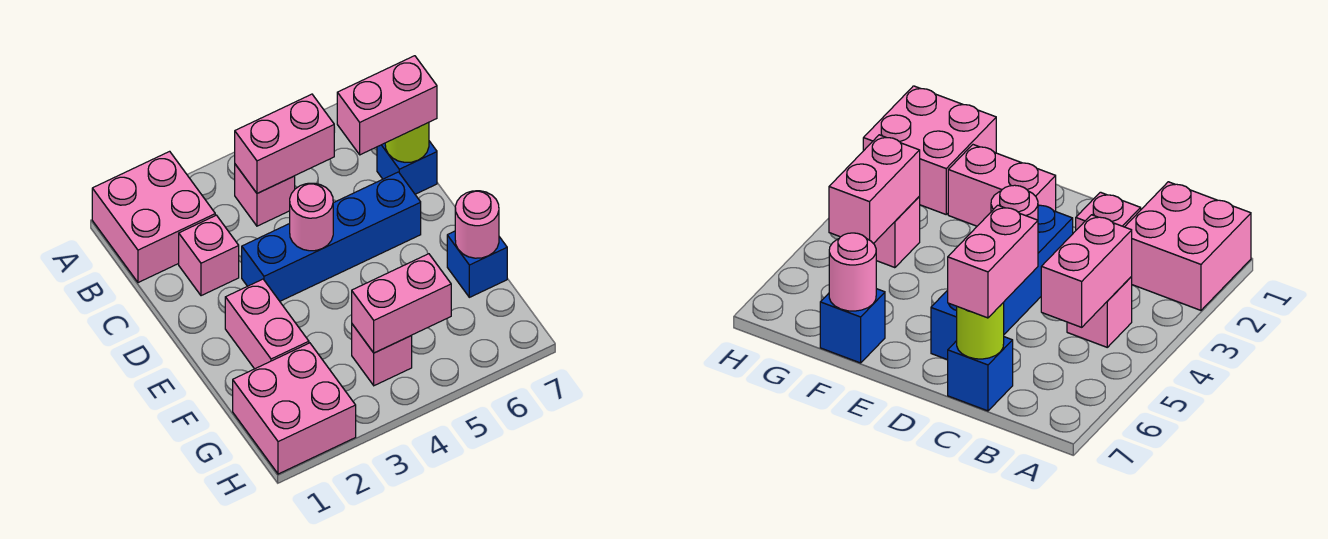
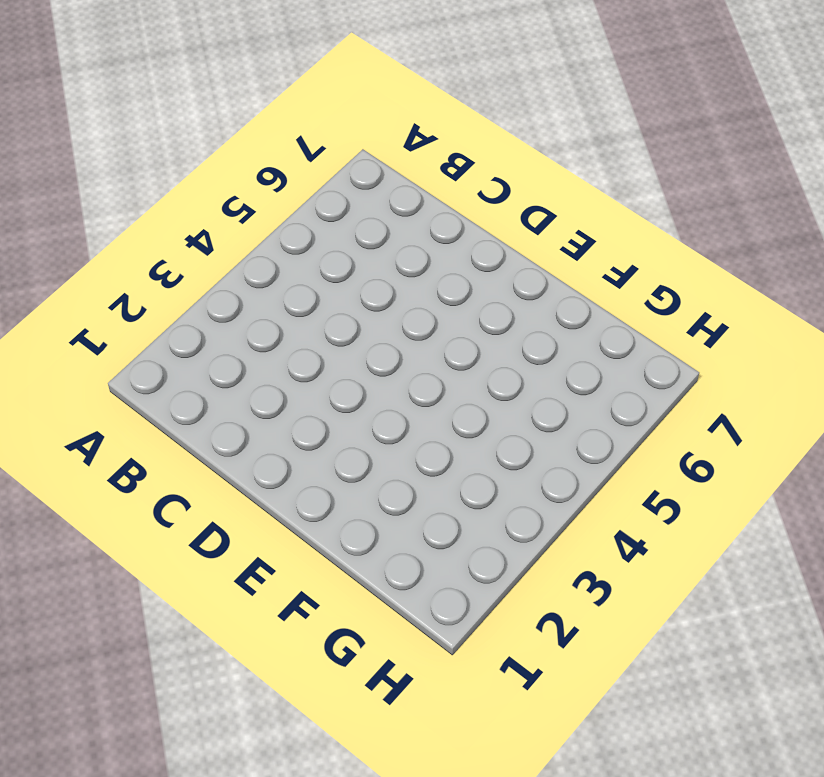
none -> pink 2x2 brick [92,151,215,283]
none -> pink 1x1 brick [235,164,295,226]
none -> pink 1x1 brick [179,215,239,296]

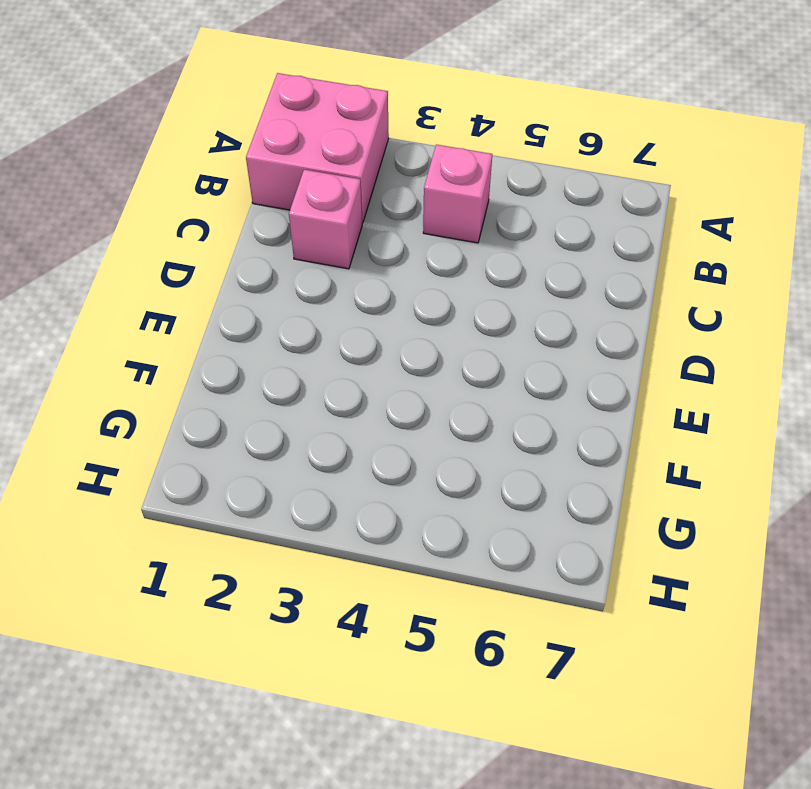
none -> blue 1x1 brick [377,141,437,194]
none -> blue 1x4 brick [242,172,421,301]
none -> pink 1x2 brick [225,279,309,369]

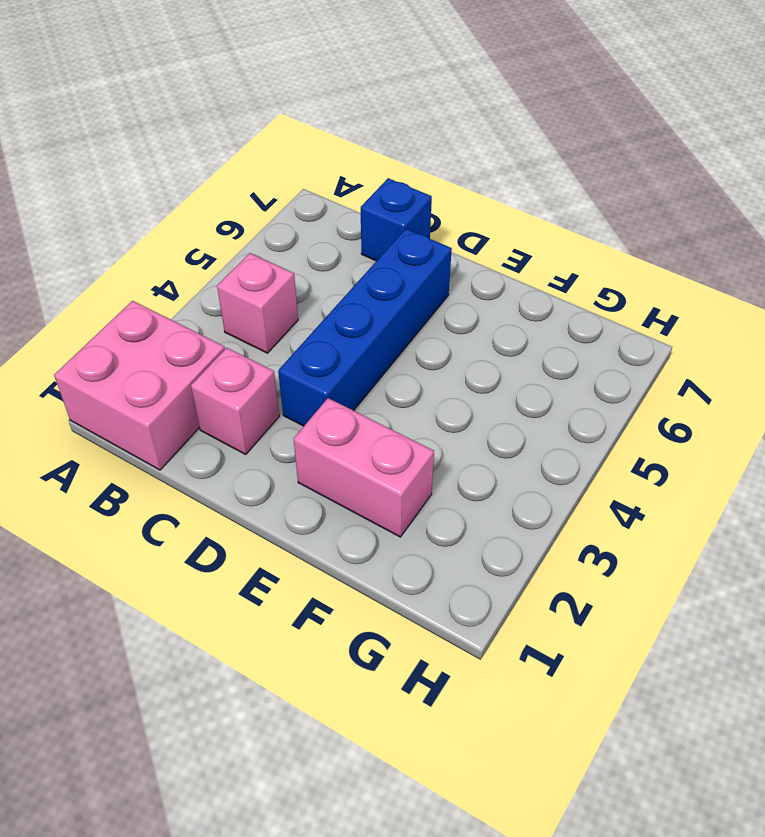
none -> blue 1x1 brick [447,231,507,297]
none -> pink 2x2 brick [233,343,356,474]
none -> pink 1x1 brick [352,324,412,386]

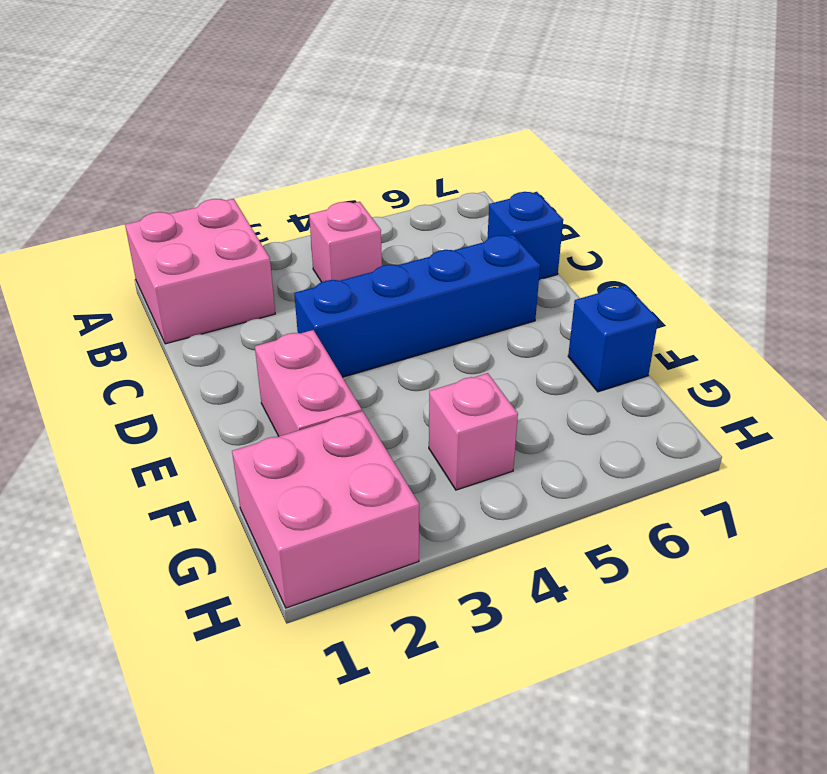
none -> pink 1x1 brick [179,215,239,296]
none -> pink 1x2 brick [235,94,334,193]
none -> lime 1x1 round brick [385,122,429,162]

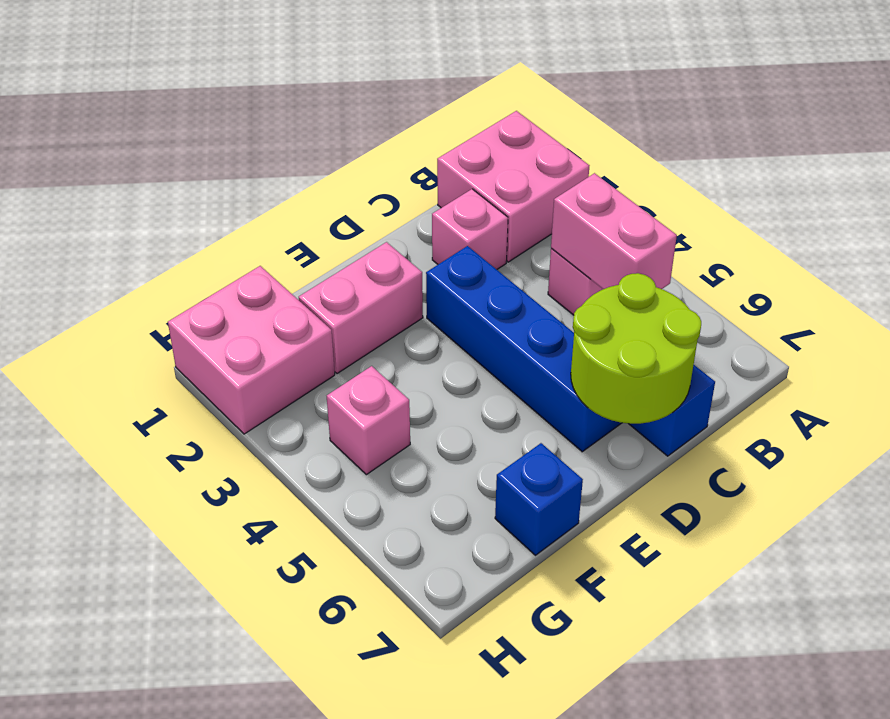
lime 2x2 round brick [571,273,701,424] -> lime 1x1 round brick [385,122,429,162]
none -> pink 1x1 round brick [290,183,333,251]
none -> pink 1x1 round brick [455,191,499,258]
none -> pink 1x2 brick [352,254,451,353]

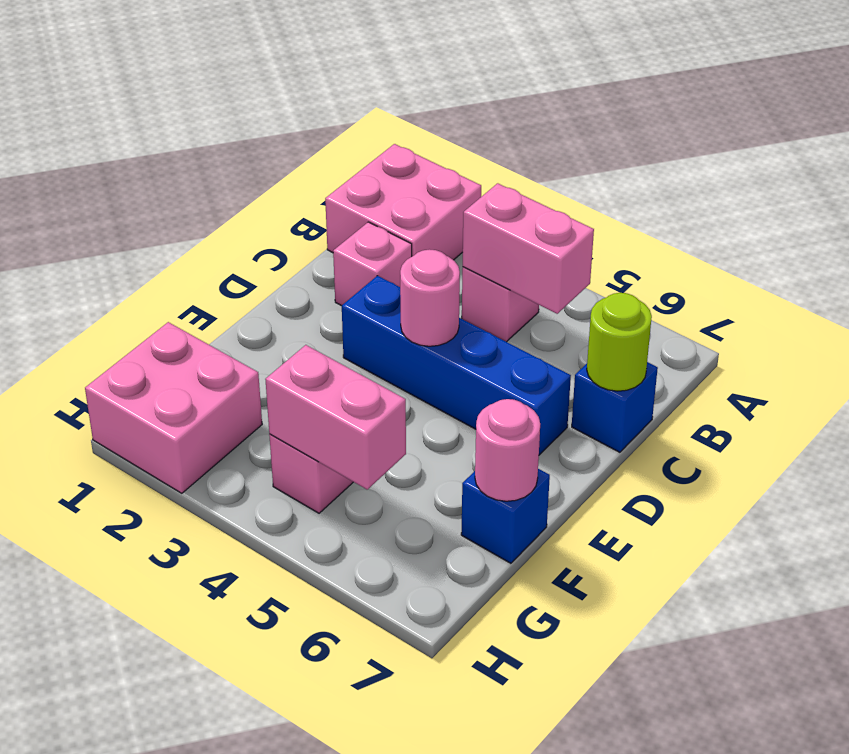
none -> pink 1x2 brick [225,279,309,369]
none -> pink 1x2 brick [337,56,437,155]

